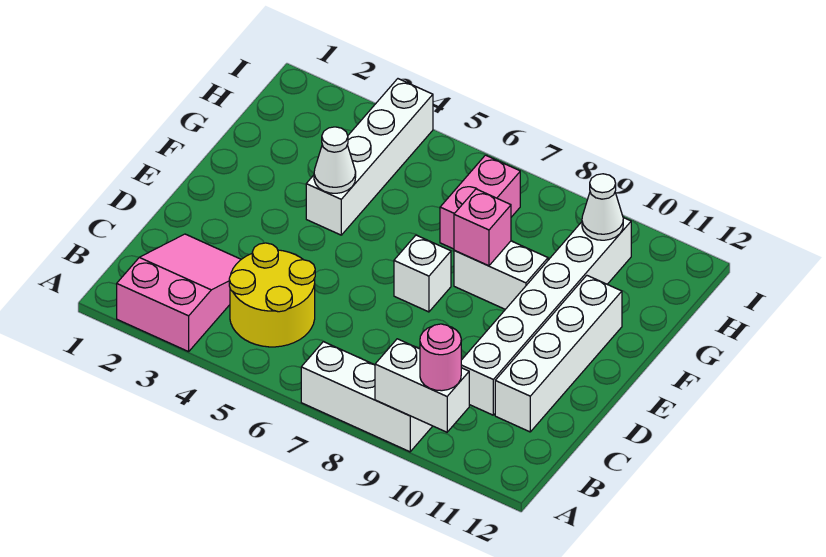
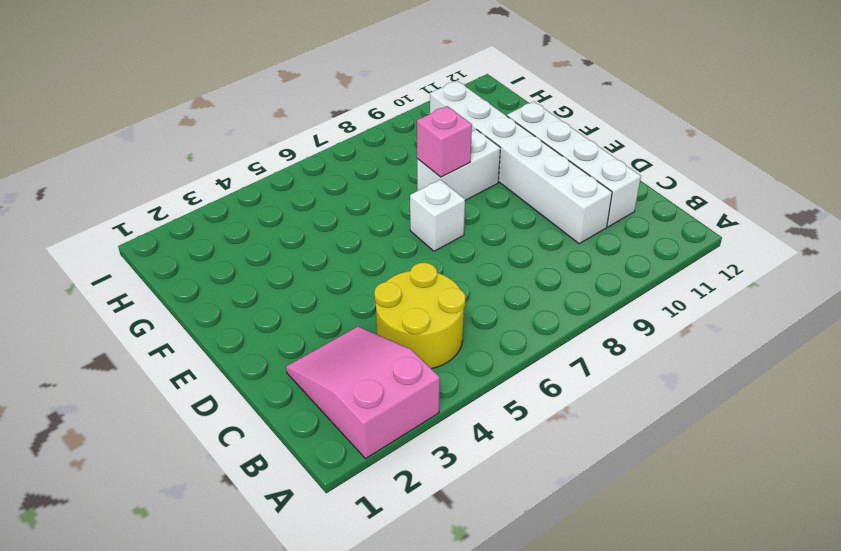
none -> white 1x3 brick [301,342,432,452]
none -> white 1x4 brick [306,79,433,235]
none -> pink 1x2 brick [440,155,520,249]

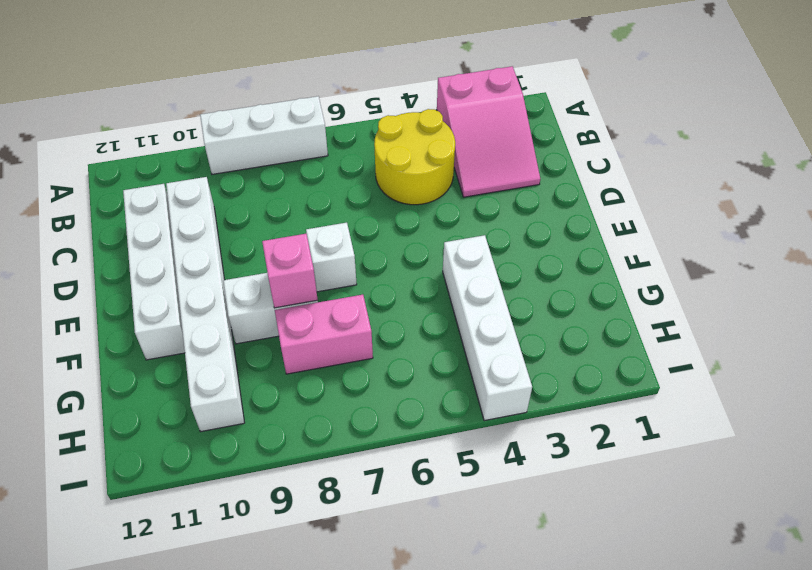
pink 1x2 brick [275,295,373,374] -> pink 1x2 brick turned to [440,155,520,249]
none -> white 1x2 brick [375,339,469,432]
none -> white 1x1 cone [314,127,356,193]
none -> white 1x1 cone [582,174,623,240]

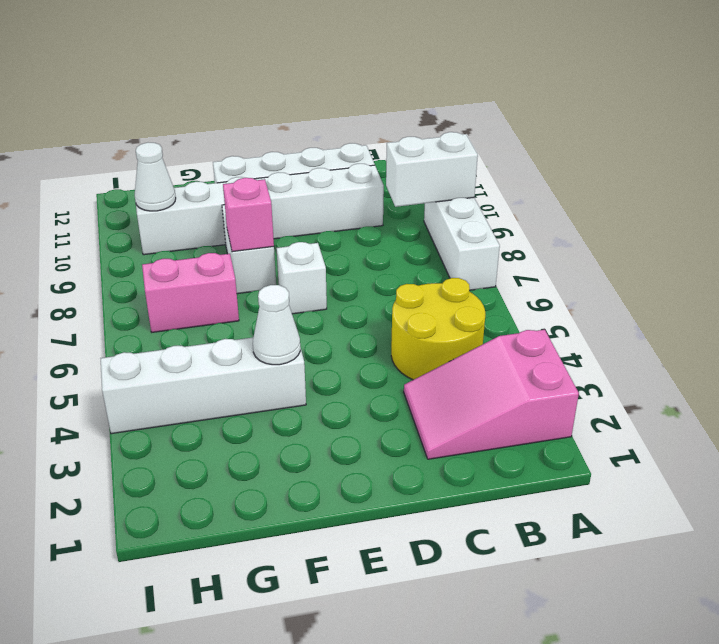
white 1x2 brick [386,132,478,207] -> white 1x2 brick turned to [375,339,469,432]
none -> pink 1x1 round brick [420,324,461,391]

